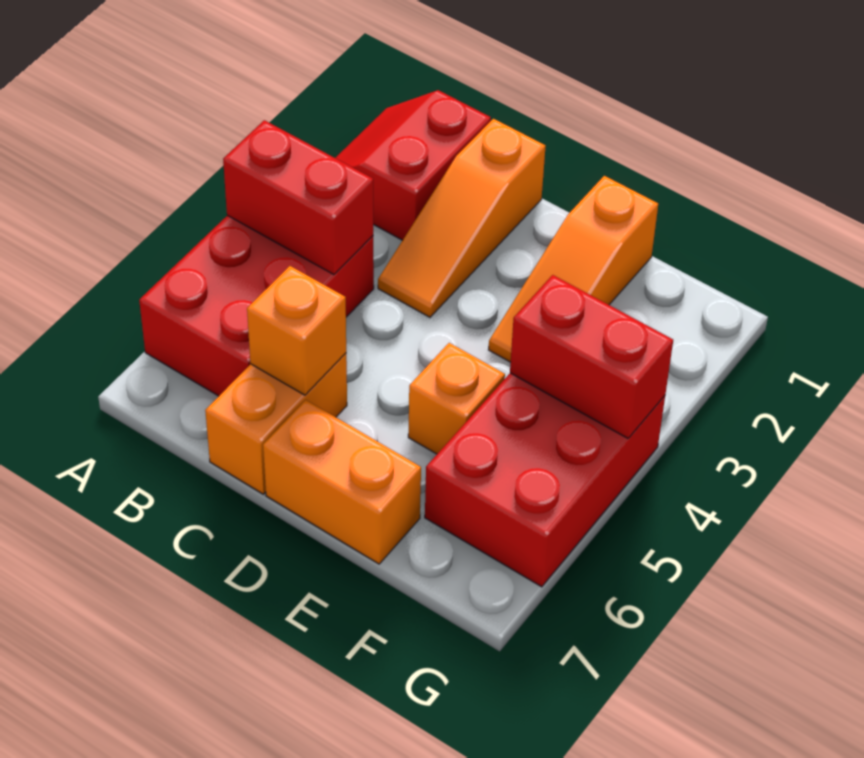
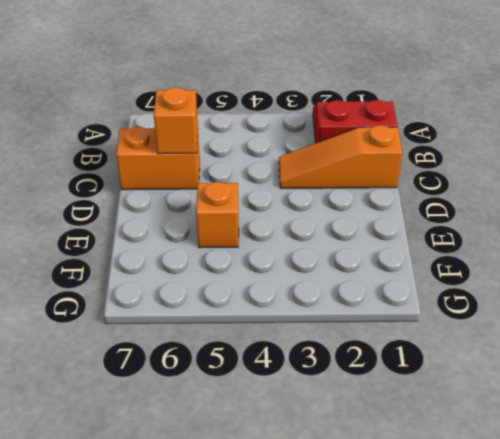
none -> red 2x3 brick [139,215,374,396]
none -> orange 1x2 brick [263,400,421,564]

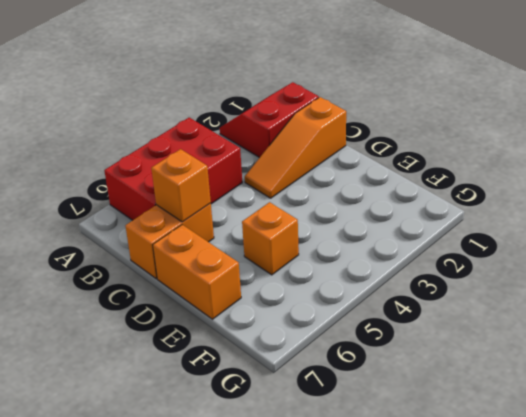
none -> orange 1x3 slope [489,176,658,362]
none -> red 2x3 brick [425,373,665,587]

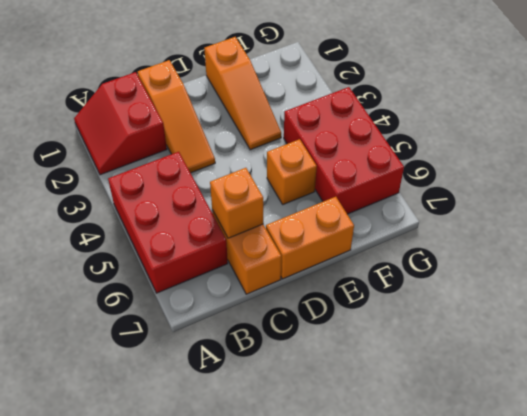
none -> red 1x2 brick [223,120,373,275]
none -> red 1x2 brick [510,275,673,438]

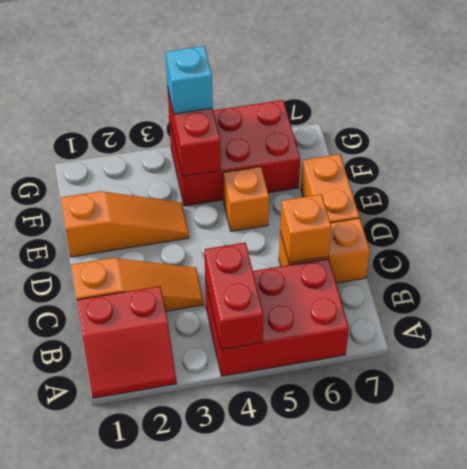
cyan 1x1 brick [165,46,213,114] -> none

